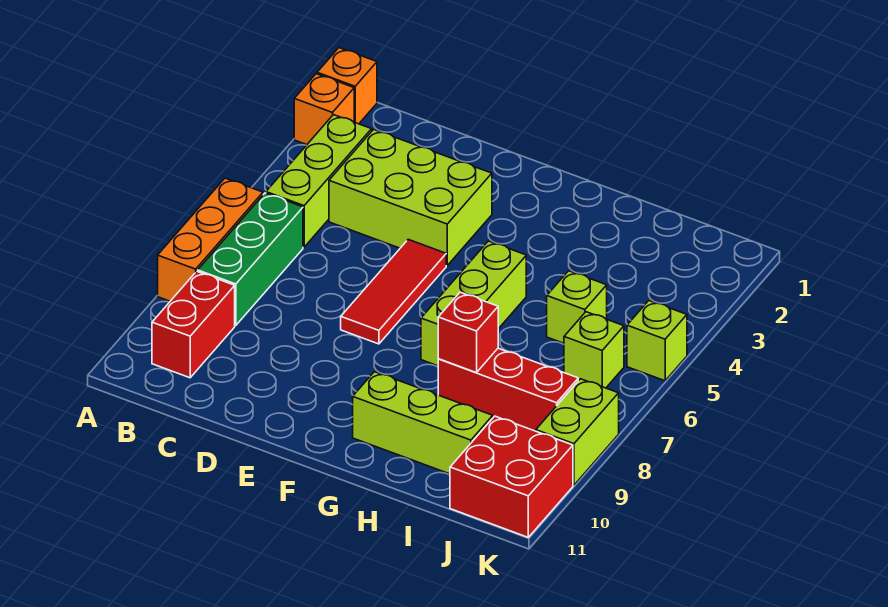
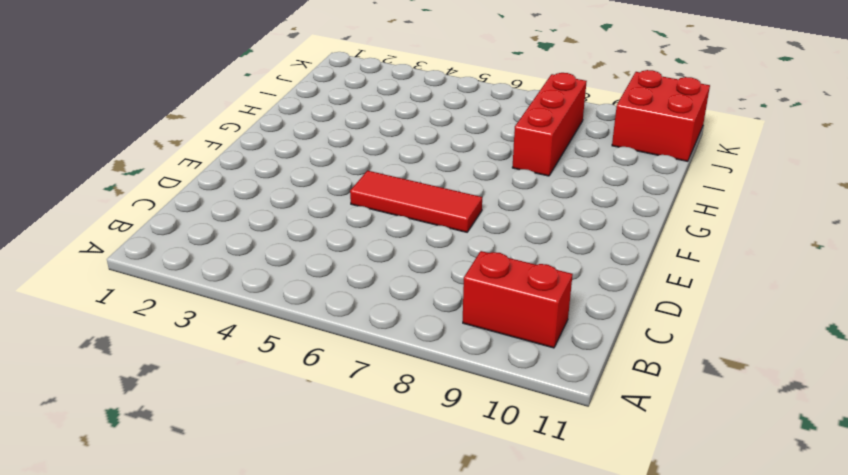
none -> orange 1x1 brick [317,48,377,124]
none -> orange 1x1 brick [294,74,354,145]
none -> orange 1x3 brick [158,178,263,301]

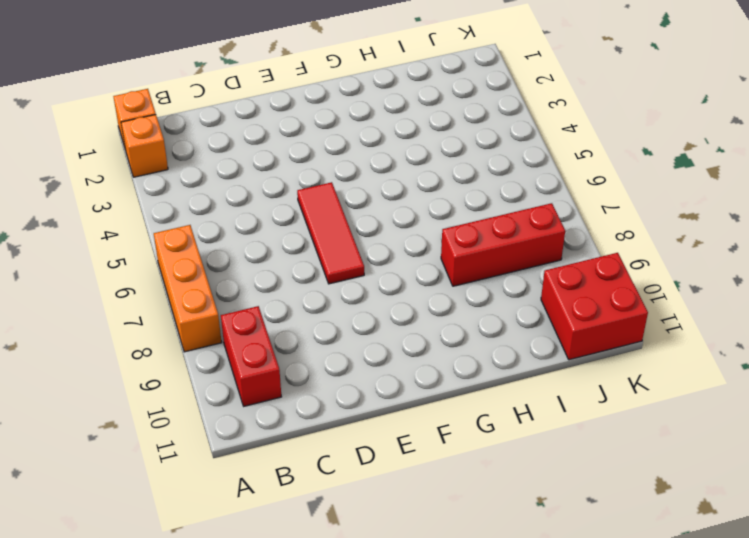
none -> lime 1x3 brick [266,115,372,247]
none -> green 1x3 brick [198,193,303,326]
none -> lime 2x3 brick [329,130,492,265]

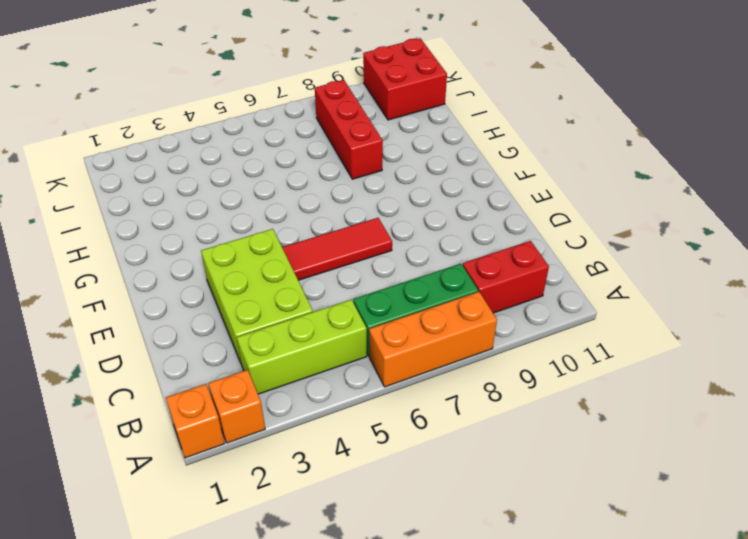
none -> lime 1x3 brick [421,241,526,366]
none -> lime 1x3 brick [353,372,493,474]
none -> lime 1x1 brick [547,271,607,343]

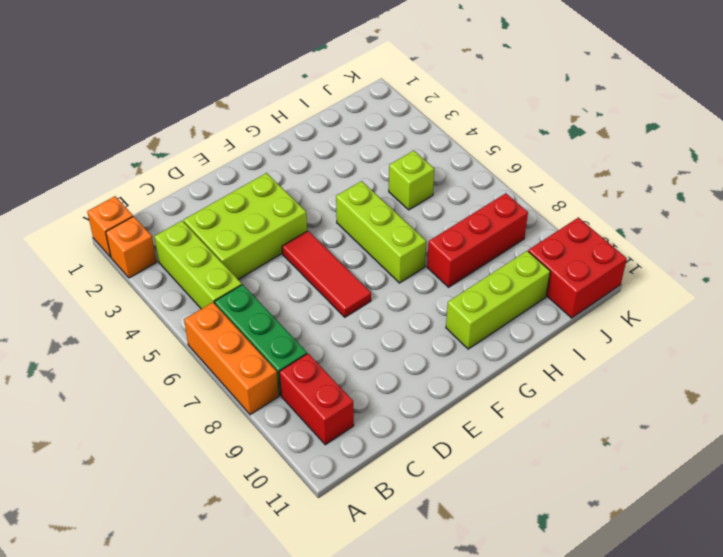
none -> lime 1x1 brick [564,312,624,388]
none -> lime 1x1 brick [627,301,687,381]
none -> lime 1x2 brick [536,379,619,485]

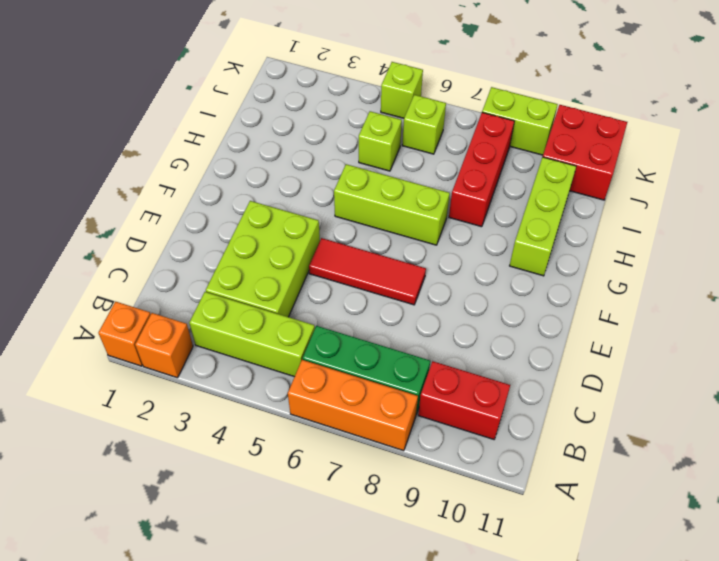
none -> red 1x1 brick [438,292,498,373]

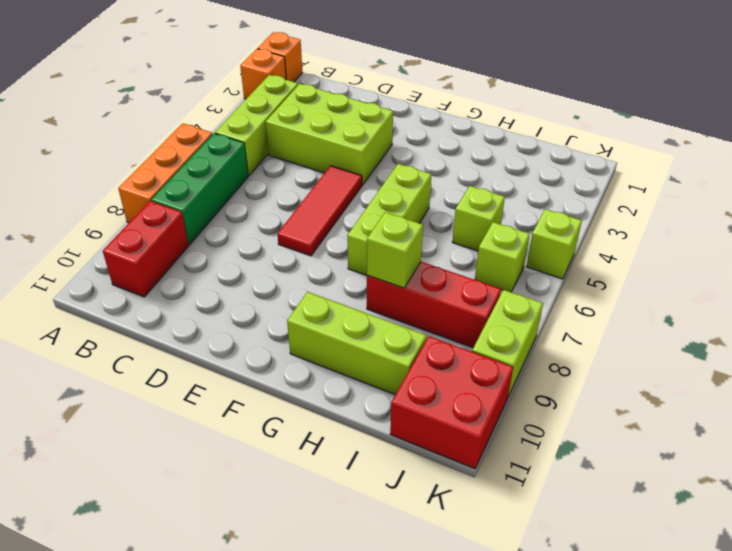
lime 1x1 brick [367,212,423,288] -> red 1x1 brick [438,292,498,373]

